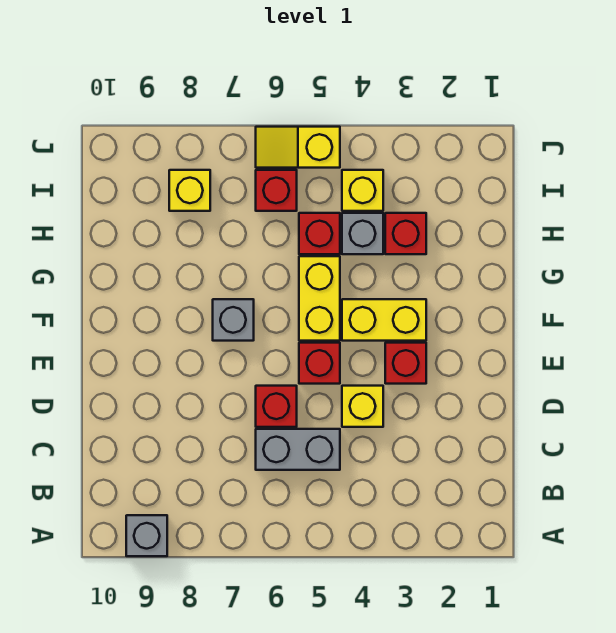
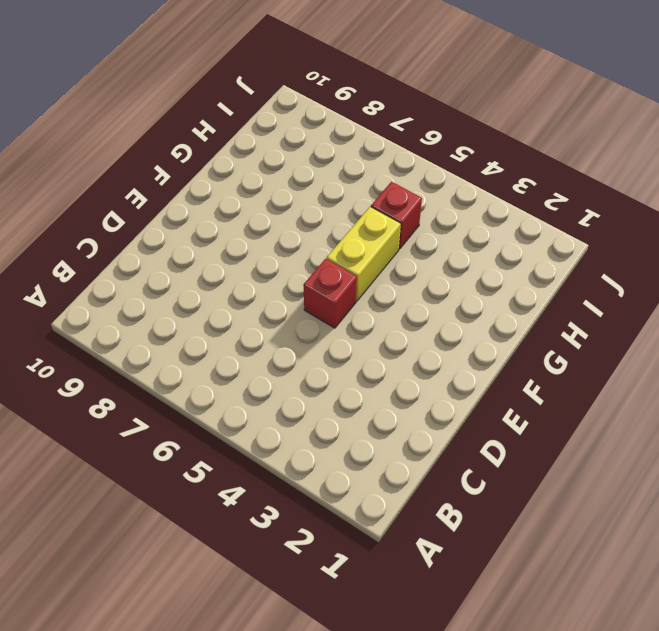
none -> grey 1x1 brick [126,515,167,556]
none -> grey 1x2 brick [256,429,340,470]
none -> yellow 1x1 brick [342,386,383,427]

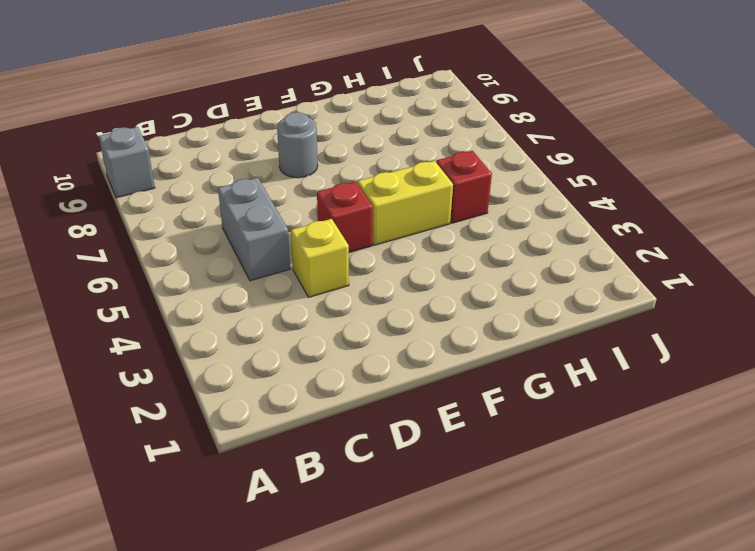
grey 1x1 round brick [277,112,318,178] -> none
none -> red 1x1 brick [256,386,297,427]
none -> red 1x1 brick [385,343,426,384]
none -> yellow 1x2 brick [342,299,426,341]

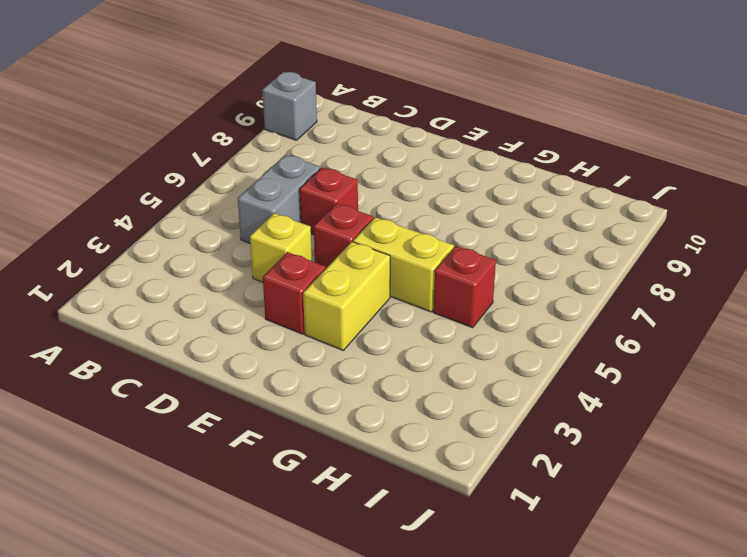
none -> grey 1x1 brick [213,299,254,341]
none -> red 1x1 brick [385,213,426,254]
none -> grey 1x1 brick [342,213,383,254]

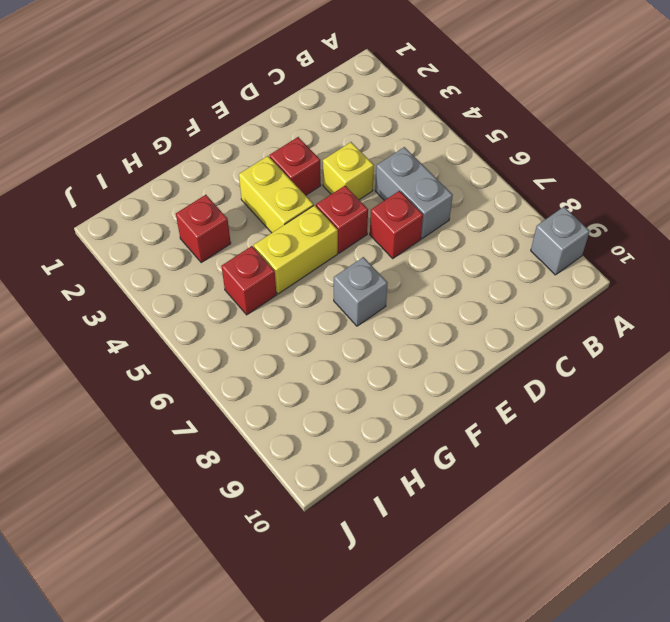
none -> grey 1x1 brick [342,213,383,254]
none -> yellow 1x1 brick [342,170,383,211]
none -> red 1x1 brick [256,170,297,211]

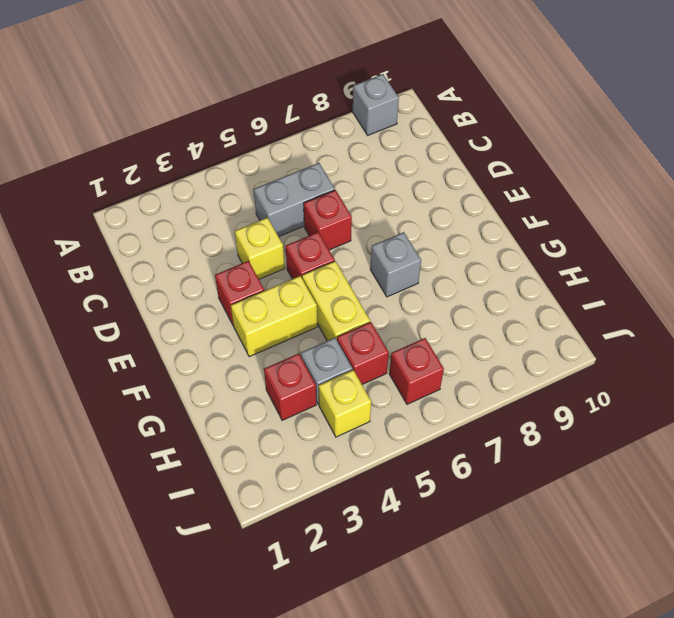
none -> yellow 1x1 brick [169,170,210,211]
none -> yellow 1x2 slope [256,127,340,168]

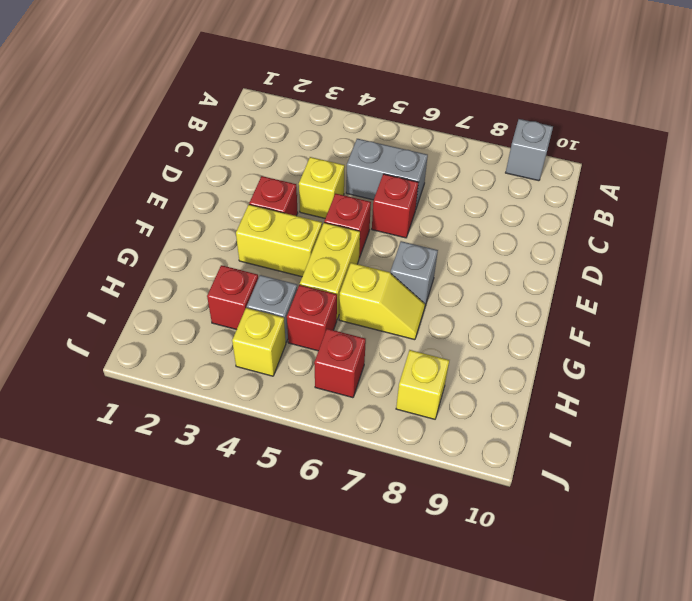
yellow 1x2 slope [339,263,425,340] -> yellow 1x2 slope moved to [256,127,340,168]

